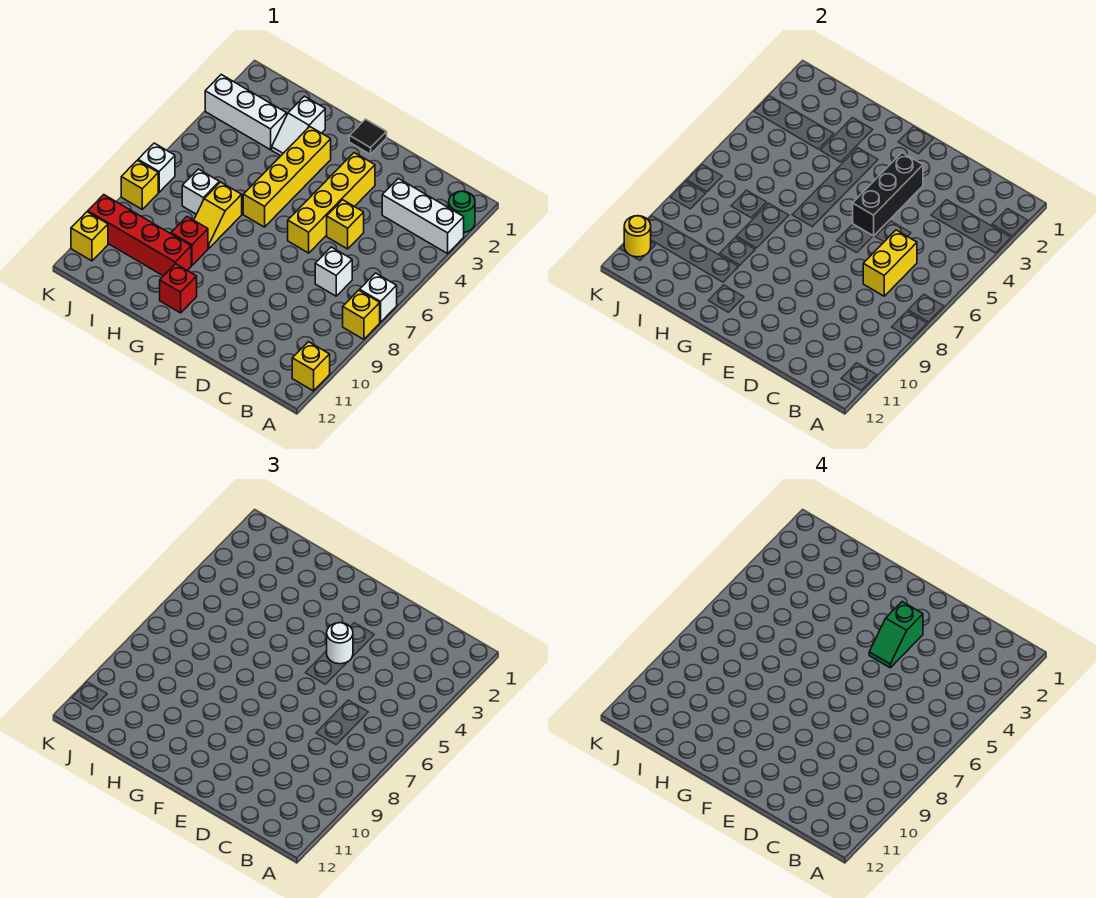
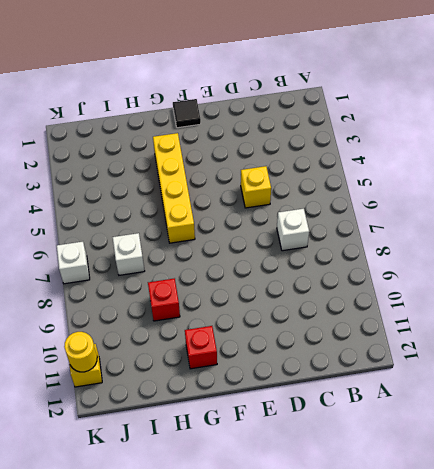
none -> green 1x1 round brick [449,191,475,232]
none -> white 1x3 brick [382,178,464,254]
none -> white 1x1 brick [360,273,397,322]

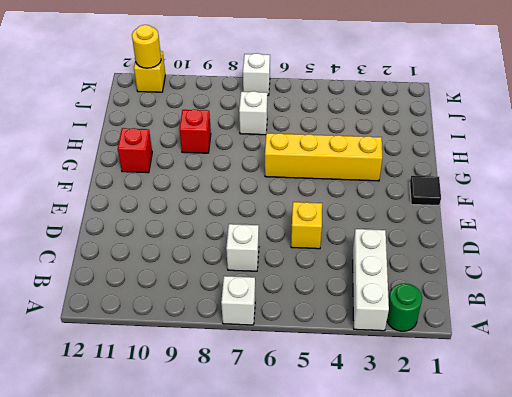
none -> yellow 1x1 brick [343,290,380,339]
none -> yellow 1x1 brick [292,342,330,391]
none -> yellow 1x4 brick [288,153,375,253]

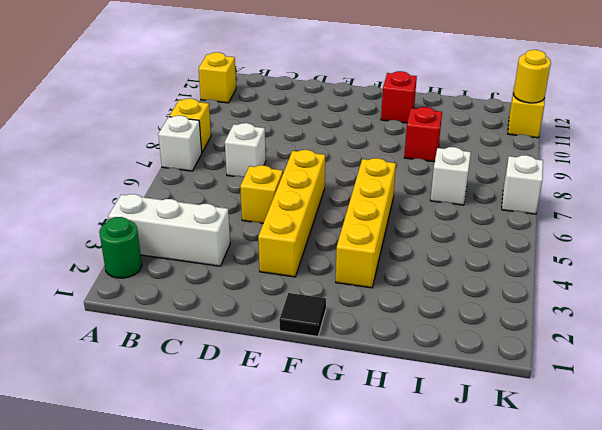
none -> white 1x2 slope [272,96,325,156]
none -> yellow 1x2 slope [194,182,242,248]
none -> red 1x4 brick [88,195,191,276]

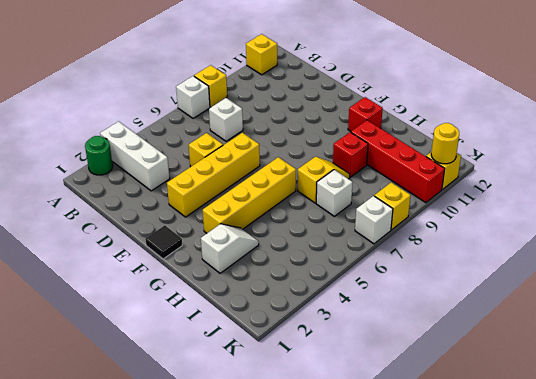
none -> white 1x3 brick [205,75,287,150]
none -> yellow 1x2 brick [863,230,917,296]
none -> black 1x3 brick [853,153,923,236]

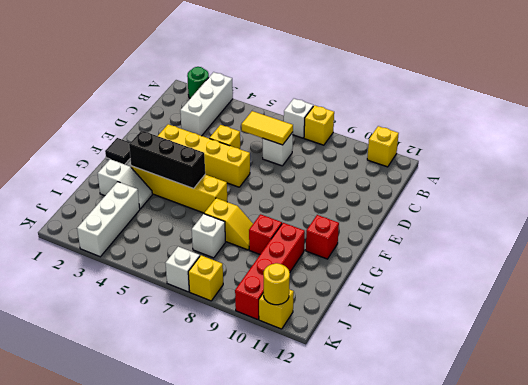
yellow 1x2 tile [241,111,293,145] -> yellow 1x2 brick [863,230,917,296]
black 1x3 brick [129,131,205,189] -> black 1x3 brick moved to [853,153,923,236]
none -> white 1x1 round brick [327,623,353,664]
none -> green 1x2 slope [869,602,923,668]

